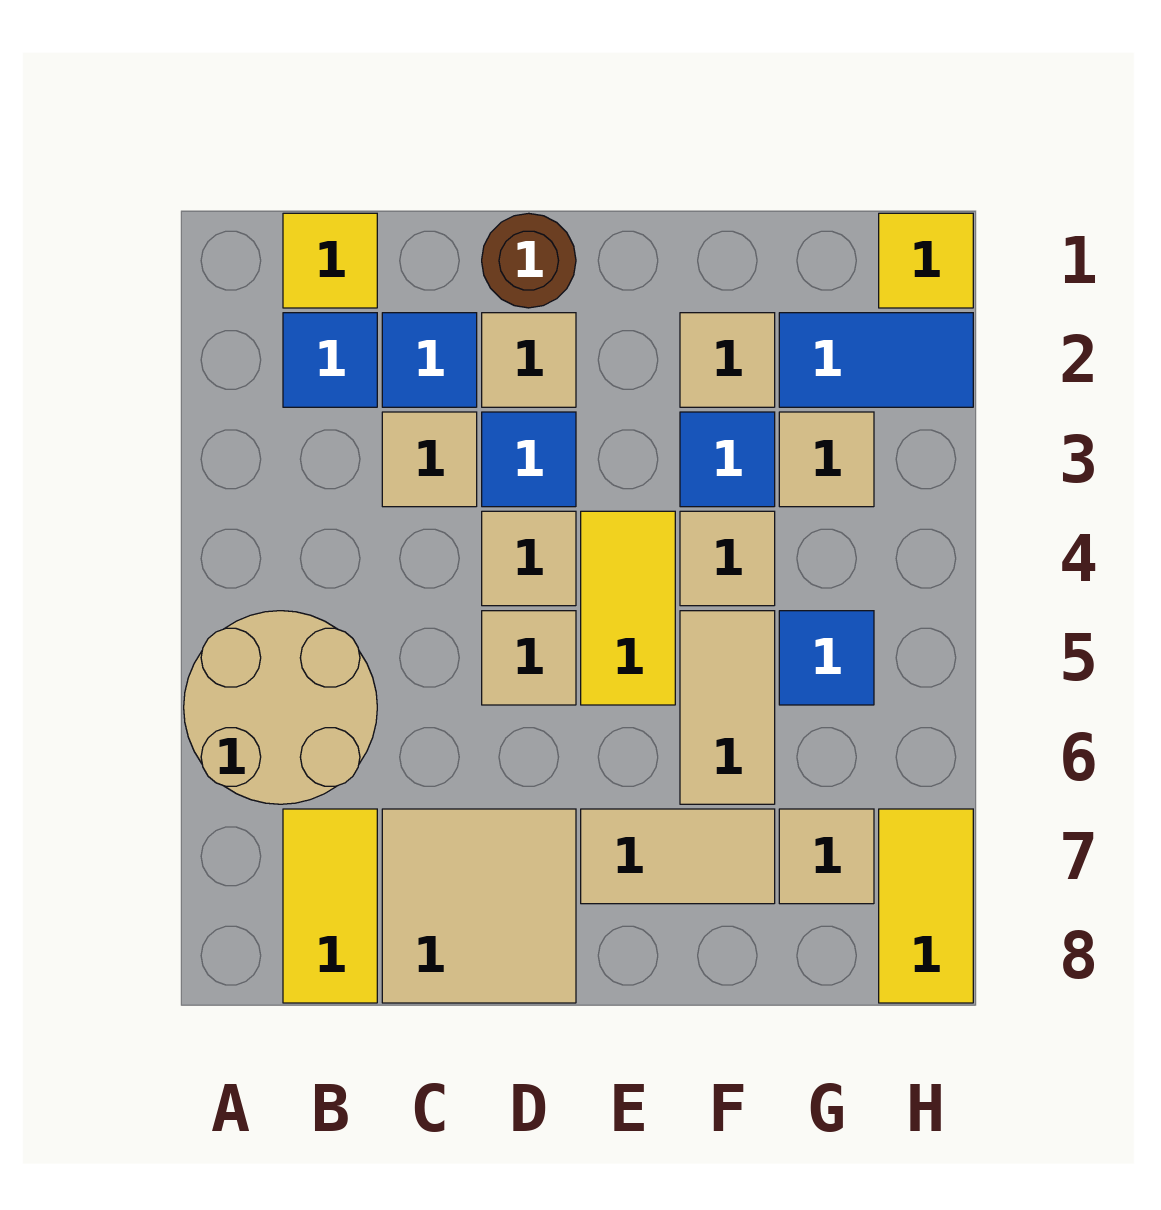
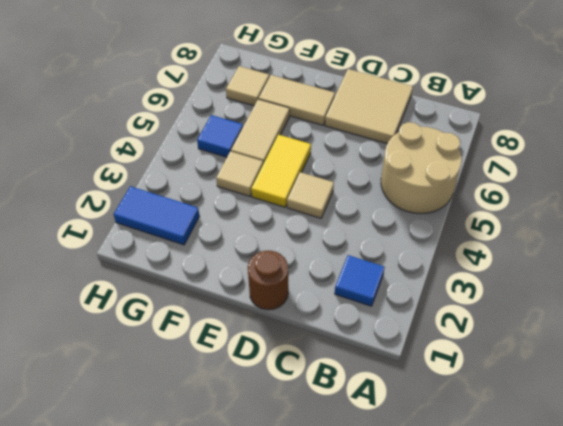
none -> yellow 1x1 tile [283,213,377,308]
none -> yellow 1x2 tile [283,809,377,1003]
none -> blue 1x1 tile [382,313,477,407]

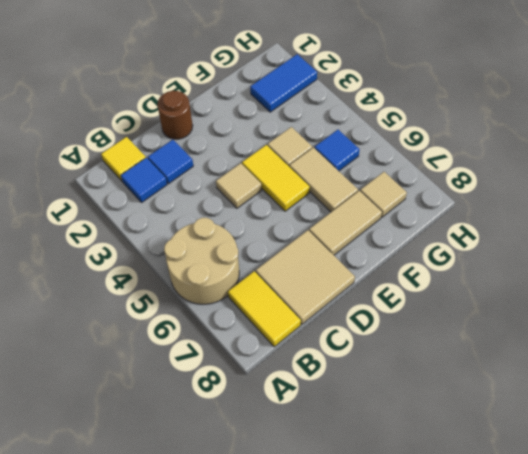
none -> tan 1x1 tile [382,412,477,507]
none -> tan 1x1 tile [482,313,576,407]
none -> blue 1x1 tile [482,412,576,507]

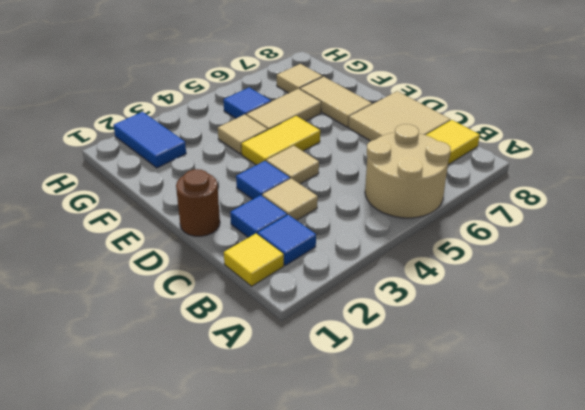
none -> tan 1x1 tile [482,313,576,407]
none -> tan 1x1 tile [482,611,576,705]
none -> tan 1x1 tile [680,313,775,407]

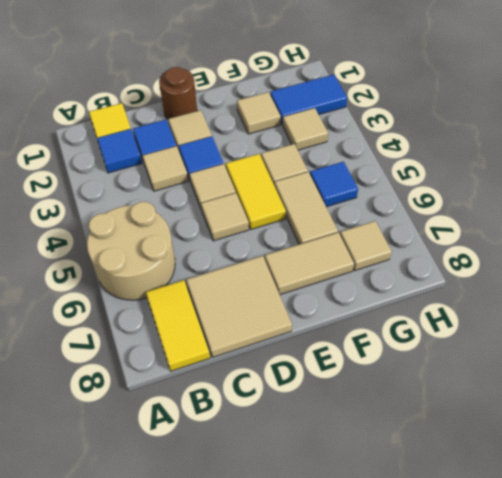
none -> blue 1x1 tile [680,412,775,507]
none -> yellow 1x1 tile [879,213,973,308]
none -> yellow 1x2 tile [879,809,973,1003]

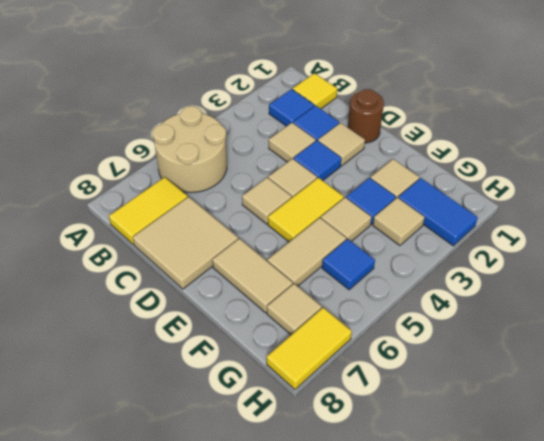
none -> yellow 1x1 tile [879,213,973,308]

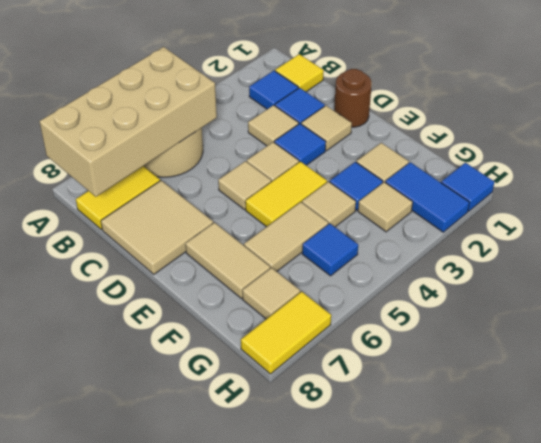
tan 2x4 brick [40,47,217,197] -> none
blue 1x1 tile [441,163,494,211] -> yellow 1x1 tile [879,213,973,308]

